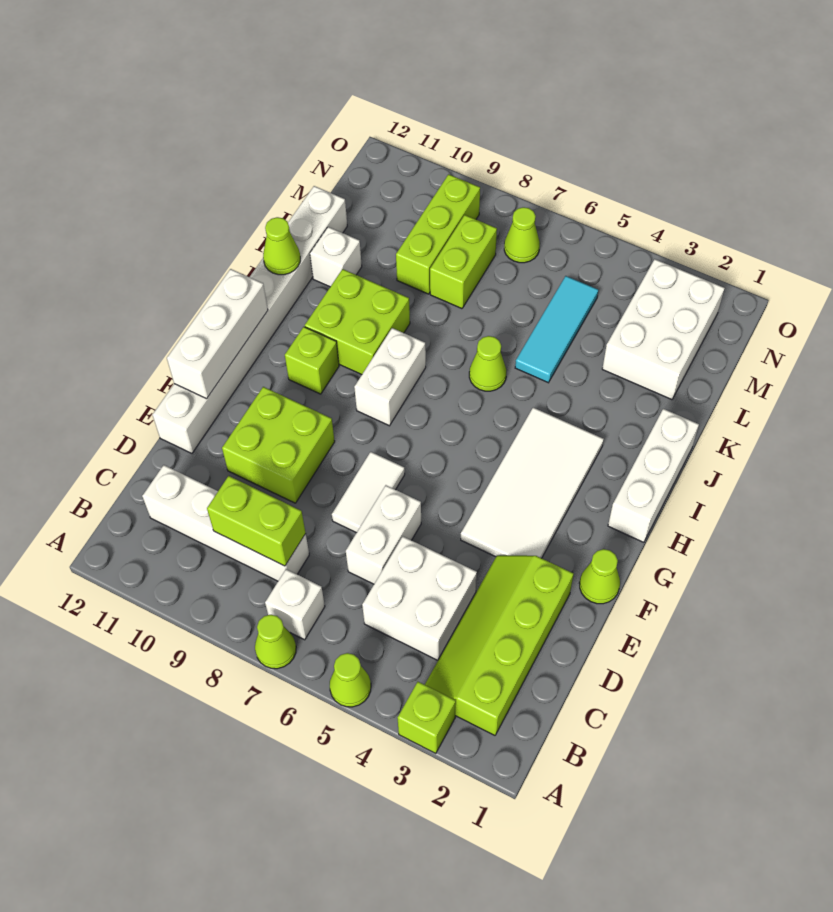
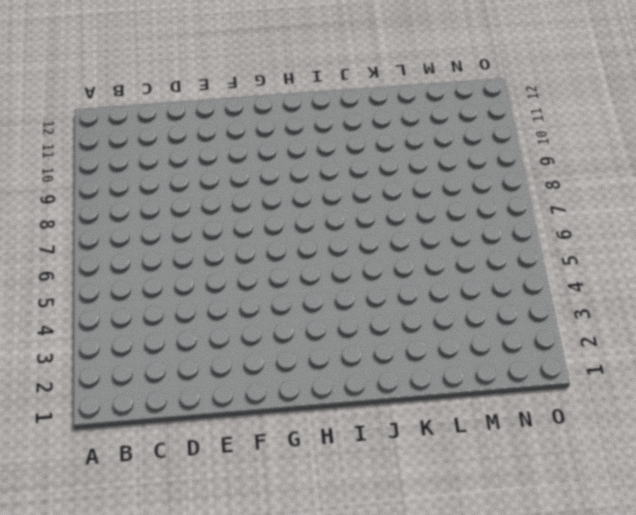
none -> lime 1x1 brick [398,682,456,753]
none -> lime 1x1 cone [330,653,371,707]
none -> lime 1x1 cone [255,615,296,669]

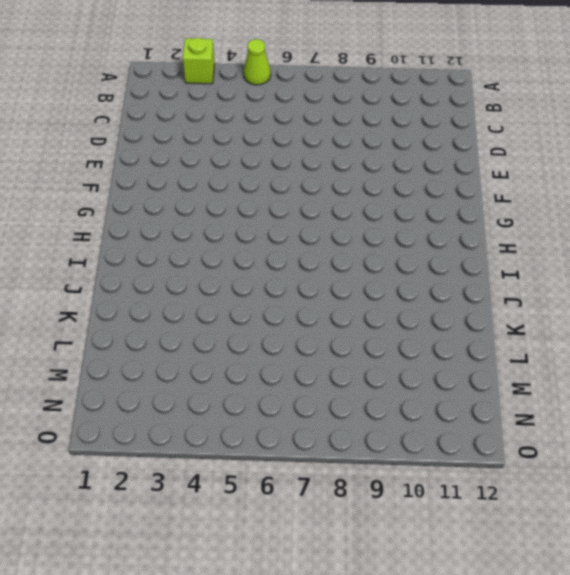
none -> lime 1x1 cone [255,615,296,669]
none -> lime 2x4 slope [425,555,574,735]
none -> white 1x1 brick [265,569,325,640]

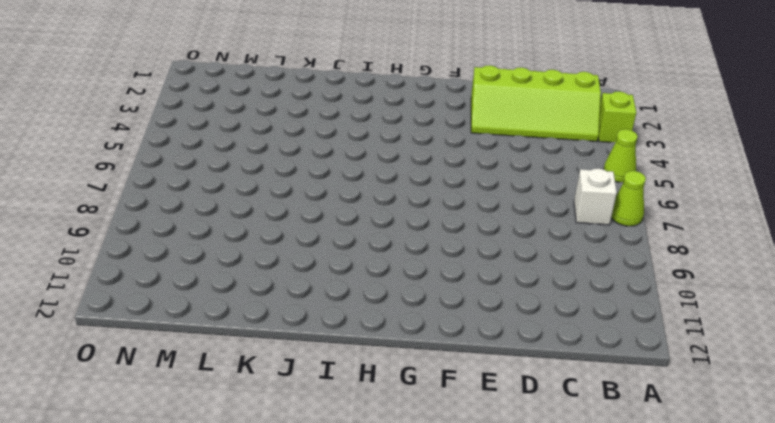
none -> white 2x2 brick [362,537,477,660]
none -> white 1x4 brick [142,465,309,581]
none -> white 1x2 brick [346,485,421,584]

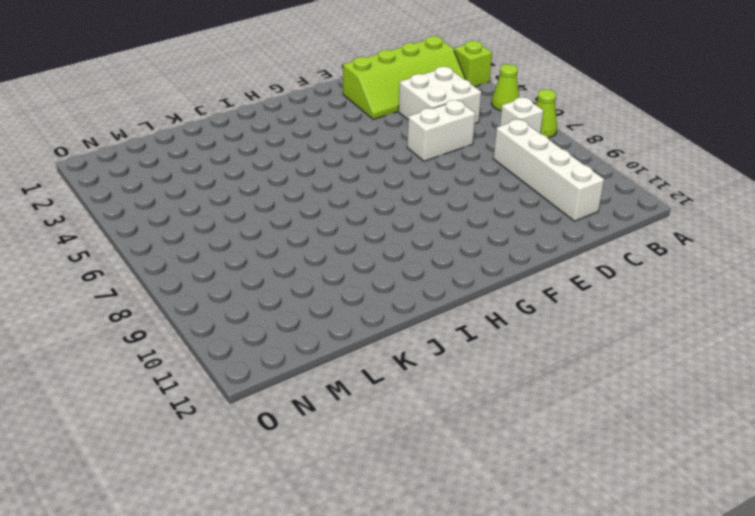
none -> white 1x2 tile [332,452,405,533]
none -> lime 2x2 brick [222,387,335,503]
none -> white 1x8 brick [152,186,347,453]

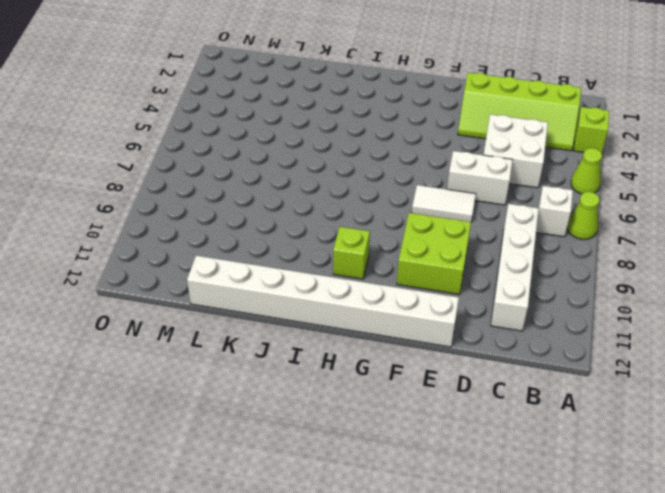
none -> lime 1x1 cone [579,549,620,604]
none -> white 2x4 tile [461,407,604,558]
none -> white 1x3 brick [608,409,699,542]

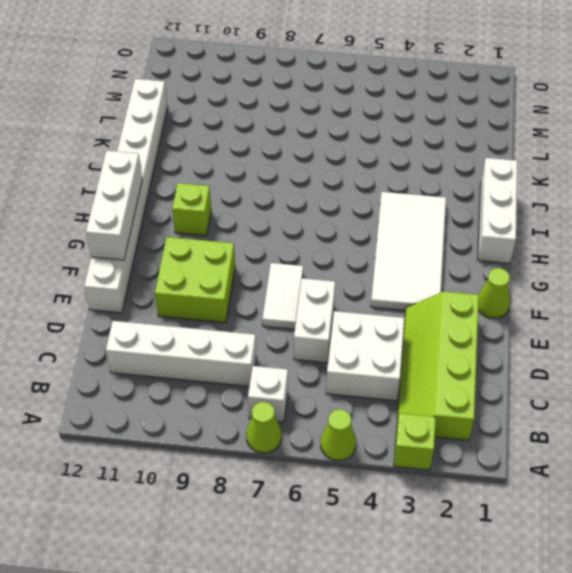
none -> white 1x2 brick [354,328,426,426]
none -> lime 2x2 brick [305,269,410,375]
none -> lime 1x1 cone [469,336,506,391]

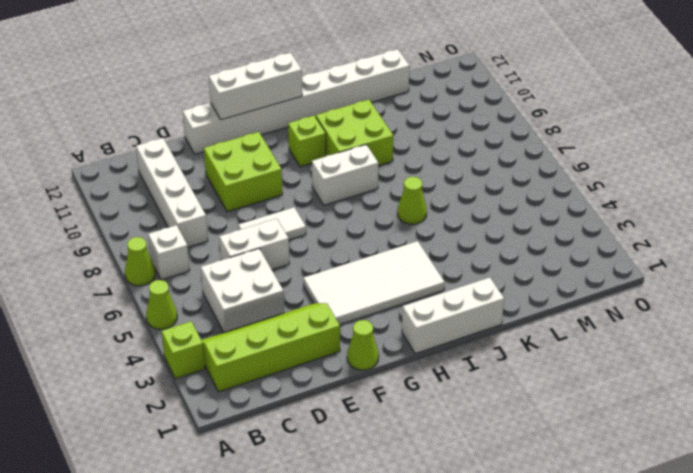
none -> cyan 1x3 tile [515,276,598,383]
none -> white 1x1 brick [310,227,362,287]
none -> white 2x3 brick [602,259,725,400]

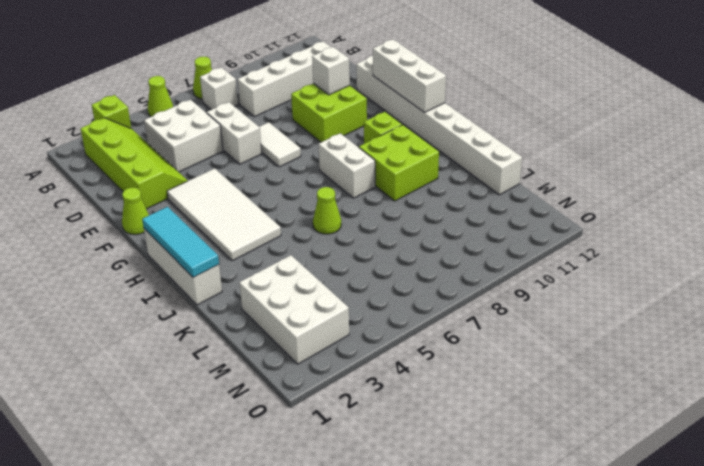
white 1x1 brick [312,47,350,95] -> white 1x1 brick moved to [310,227,362,287]
cyan 1x3 tile [142,207,219,278] -> cyan 1x3 tile moved to [515,276,598,383]
none -> lime 1x2 brick [430,215,497,309]
none -> lime 1x3 brick [396,174,480,294]
none -> lime 1x1 cone [504,207,540,263]

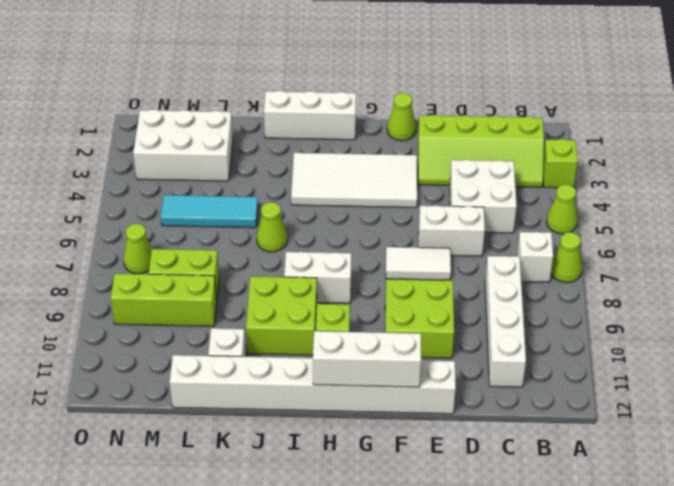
none -> lime 1x2 brick [207,476,306,566]
none -> lime 1x1 cone [263,217,300,275]

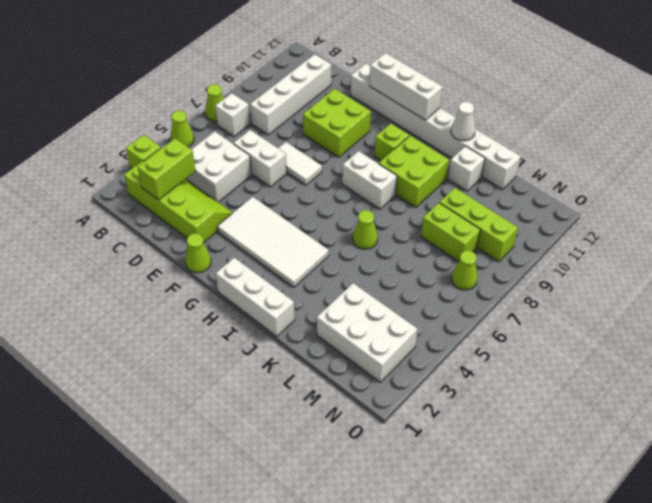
lime 1x2 brick [137,138,195,200] -> lime 1x2 brick moved to [207,476,306,566]
white 1x1 cone [451,102,475,141] -> lime 1x1 cone [263,217,300,275]
none -> cyan 1x3 tile [515,276,598,383]

